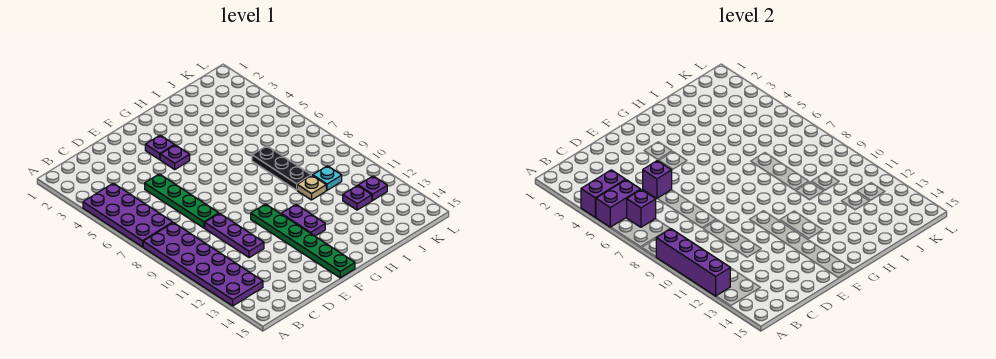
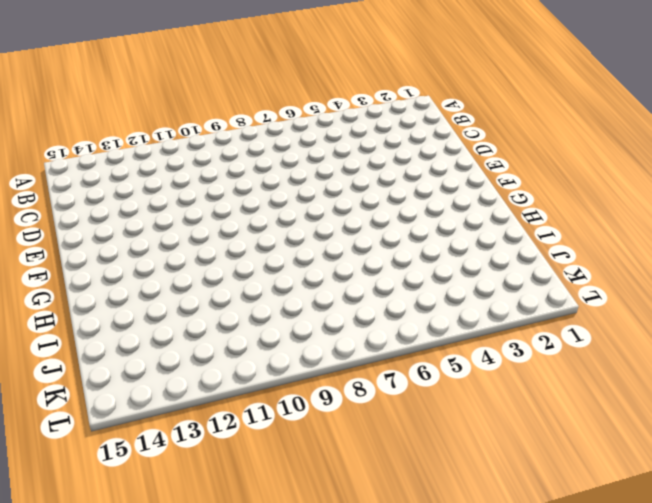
none -> purple 2x4 plate [83,183,173,247]
none -> purple 2x6 plate [143,223,263,306]
none -> green 1x4 plate [145,174,219,228]

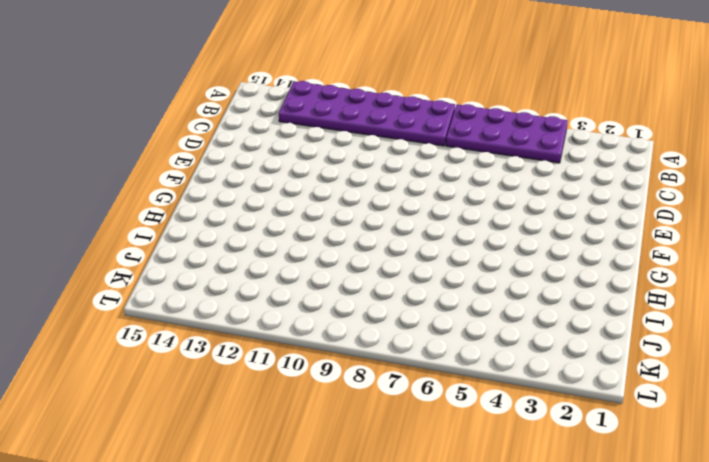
none -> green 1x4 plate [145,174,219,228]
none -> purple 1x3 plate [205,213,264,258]
none -> purple 1x1 plate [145,135,174,160]

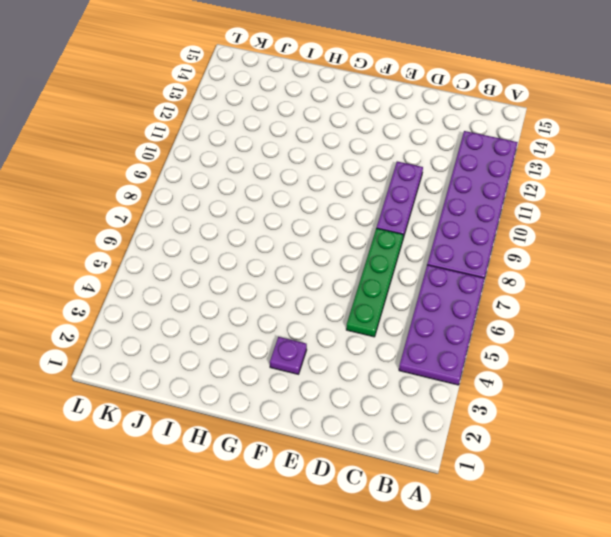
none -> purple 1x1 plate [160,145,190,169]
none -> green 1x6 plate [251,204,355,278]
none -> purple 1x2 plate [282,204,325,236]

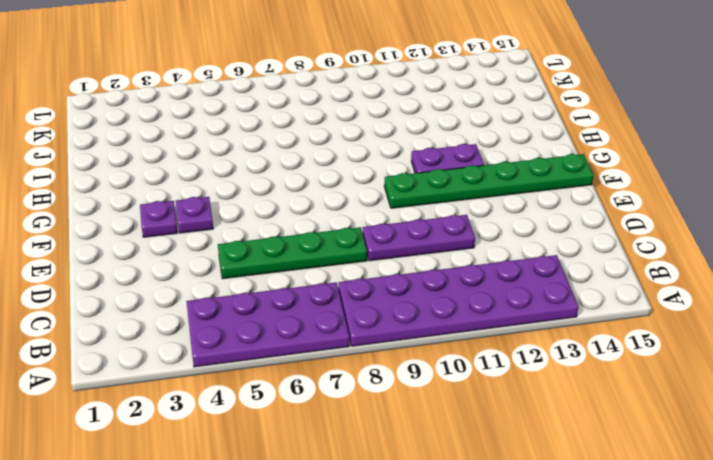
none -> black 1x3 plate [252,146,311,190]
none -> tan 1x1 plate [297,175,326,200]
none -> cyan 1x1 plate [313,166,342,190]

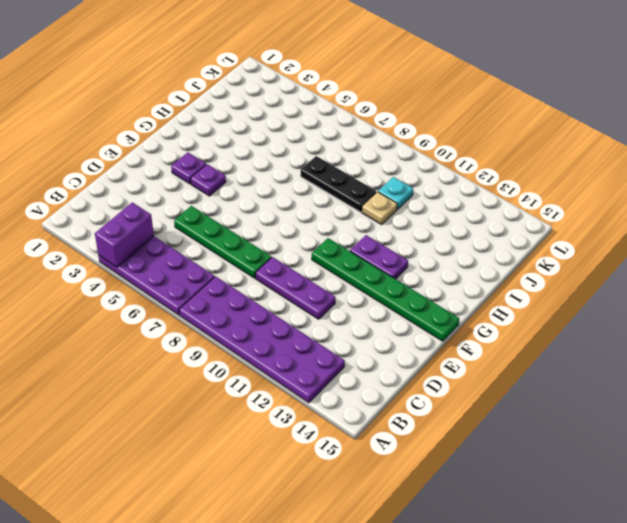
none -> purple 1x1 plate [343,186,372,210]
none -> purple 1x1 plate [358,176,387,200]
none -> purple 1x2 brick [596,180,641,227]

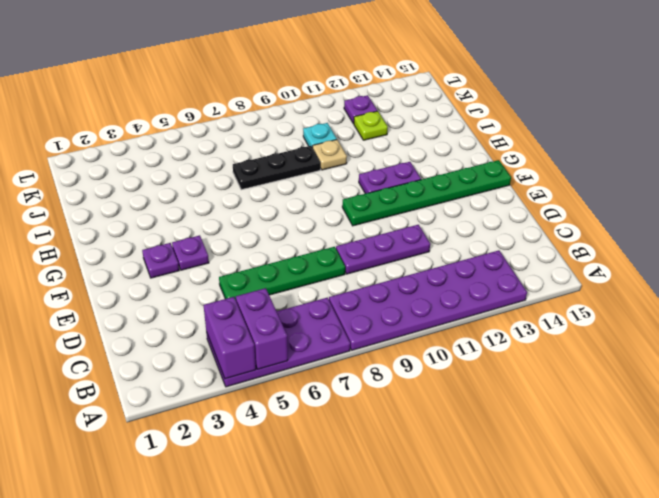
lime 1x1 plate [354,111,388,140] -> purple 1x1 plate [343,186,372,210]
none -> purple 1x4 brick [656,229,730,296]
none -> purple 1x1 brick [627,190,656,227]
none -> purple 1x1 brick [643,161,672,199]

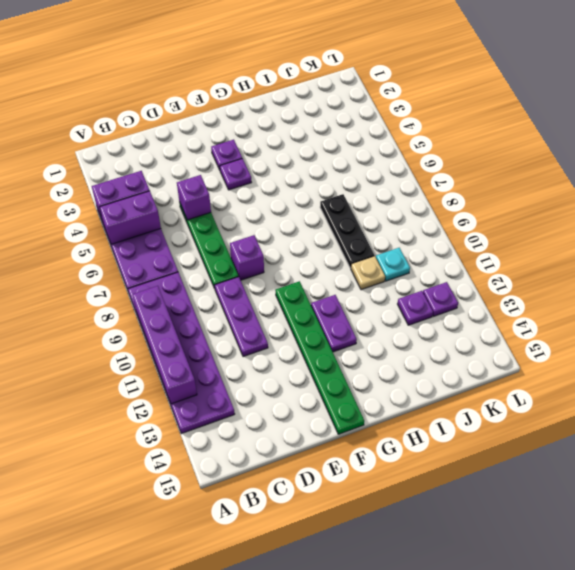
purple 1x1 brick [230,235,264,280] -> purple 1x1 brick moved to [627,190,656,227]

